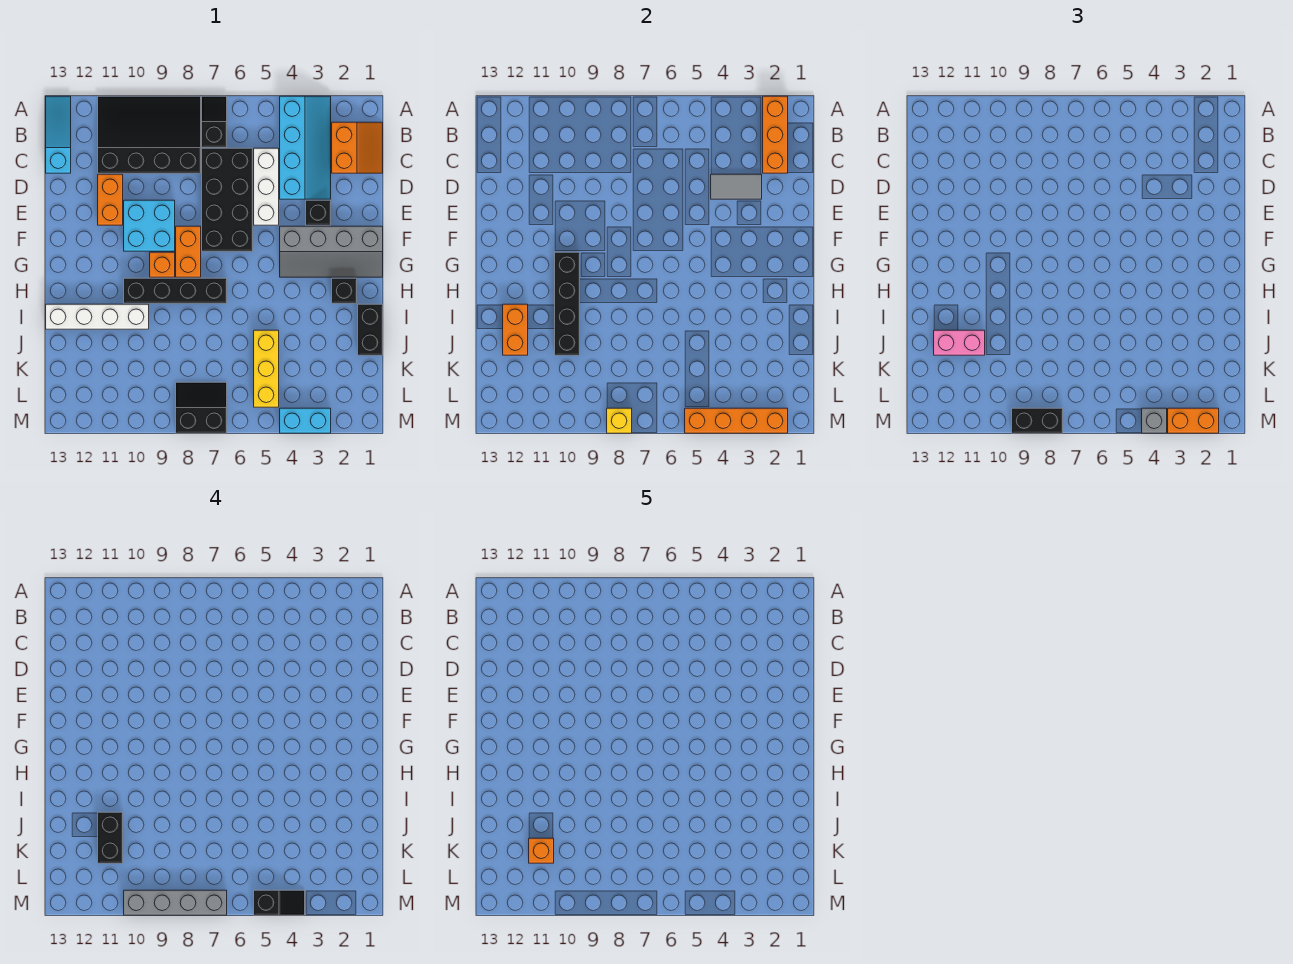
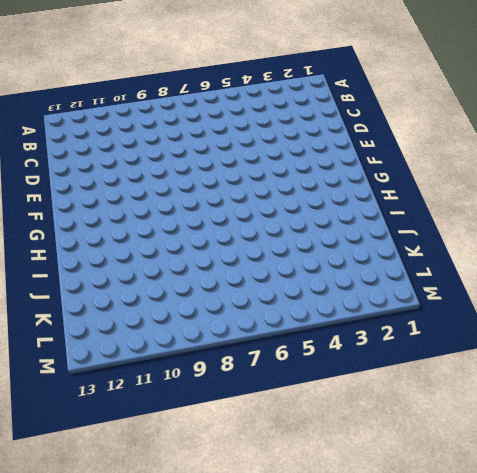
none -> cyan 2x4 slope [280,96,331,199]
none -> black 1x2 slope [202,96,227,147]
none -> black 3x4 slope [98,96,201,173]
none -> cyan 1x3 slope [46,96,71,173]

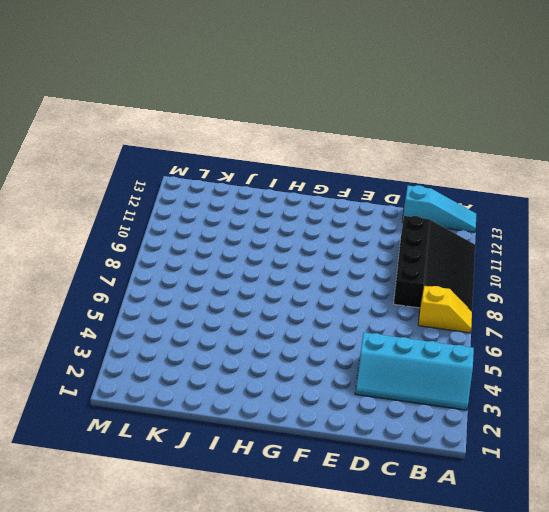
yellow 1x2 slope [418,285,472,333] -> black 1x2 slope [202,96,227,147]
none -> orange 2x2 slope [332,122,383,173]
none -> white 1x3 brick [254,148,279,225]
none -> black 2x4 brick [202,148,253,251]
none -> orange 1x2 brick [98,174,123,225]

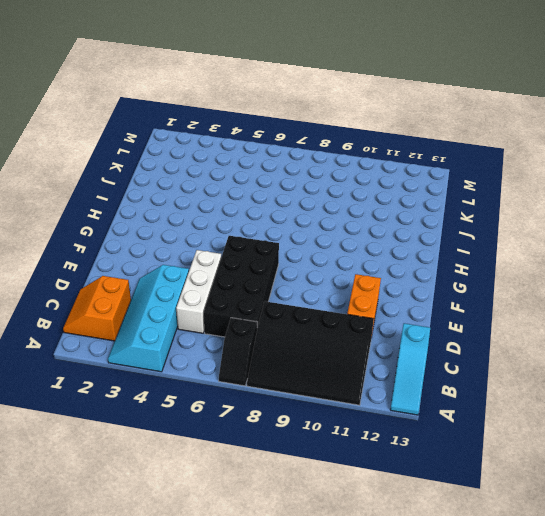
none -> black 1x1 brick [306,200,331,225]
none -> cyan 2x2 brick [124,200,175,251]
none -> grey 2x4 slope [280,226,383,277]
none -> orange 1x2 brick [176,226,201,277]

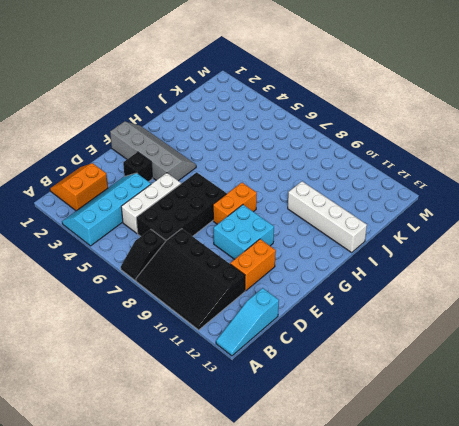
none -> orange 1x1 brick [150,252,175,277]
none -> black 1x1 brick [332,278,357,303]
none -> black 1x4 brick [124,278,227,303]
none -> black 1x2 brick [358,304,383,355]

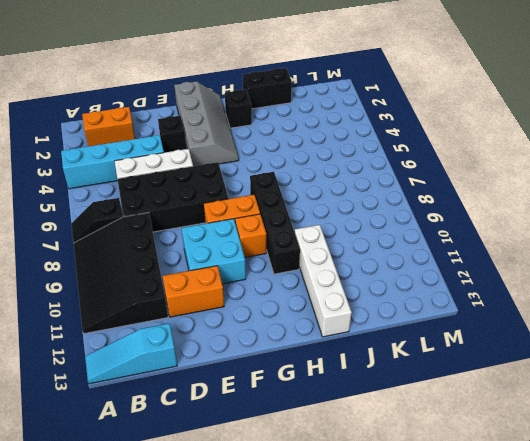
none -> yellow 1x3 brick [254,330,279,407]
none -> black 2x2 slope [176,382,227,433]
none -> cyan 1x2 brick [280,408,331,433]
none -> orange 1x3 brick [763,96,788,173]

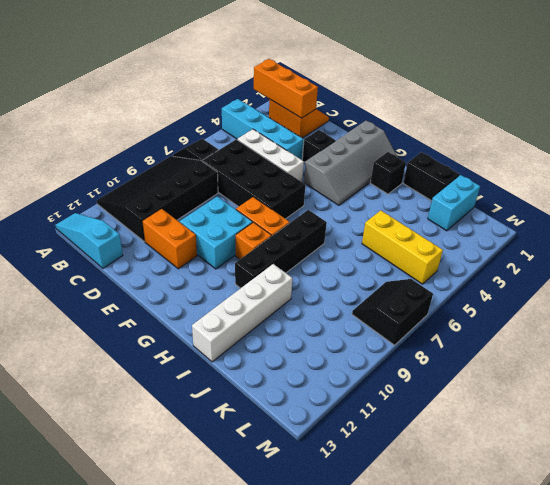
cyan 1x2 brick [428,175,480,231] -> cyan 1x2 brick moved to [280,408,331,433]
none -> grey 1x2 tile [711,174,762,199]
none -> black 1x4 brick [555,252,580,355]
none -> orange 1x2 brick [503,304,528,355]
none -> orange 1x4 brick [685,408,788,433]

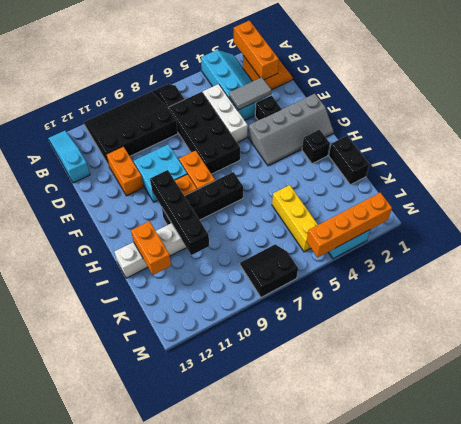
none -> yellow 1x1 brick [607,408,632,433]
none -> pink 1x2 brick [934,330,985,355]
none -> orange 1x2 brick [1168,408,1219,433]
none -> grey 1x1 brick [1142,408,1167,433]

